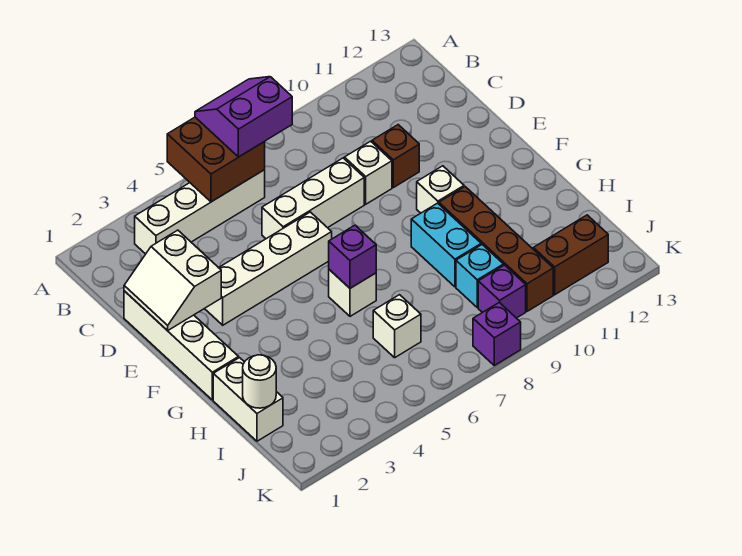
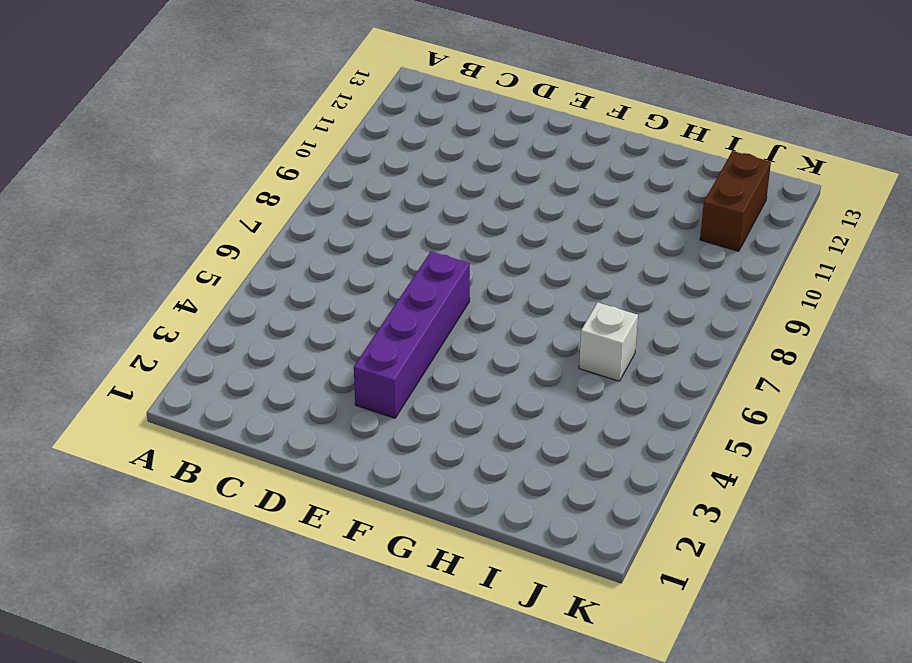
purple 1x4 brick [354,251,470,418] -> white 1x4 brick [205,212,332,325]
none -> white 1x4 brick [135,170,265,254]
none -> white 1x4 brick [124,291,239,400]
none -> white 1x3 brick [262,158,364,239]

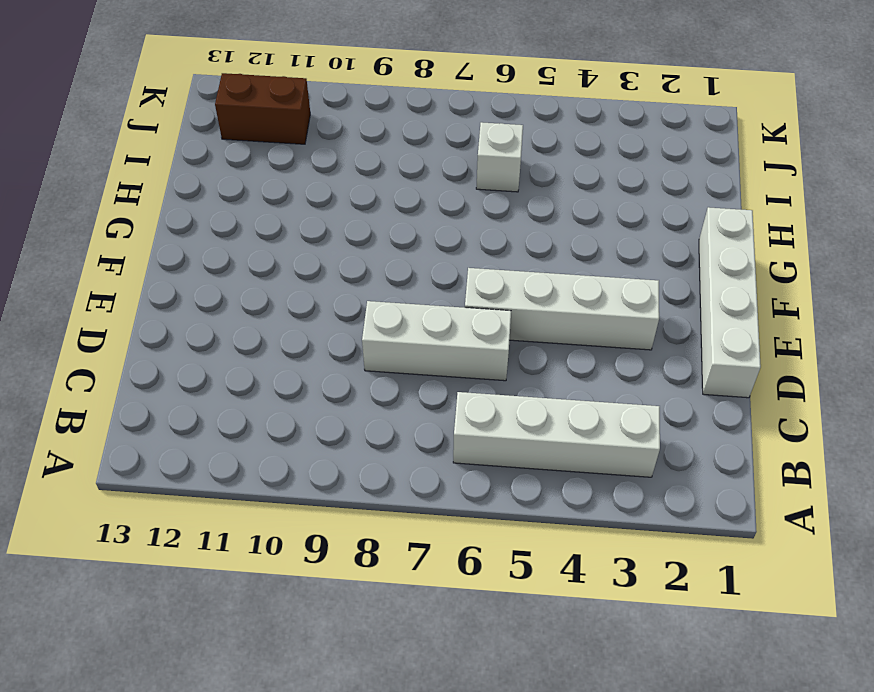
none -> white 1x1 brick [344,141,392,204]
none -> brown 1x1 brick [372,125,419,188]
none -> white 1x1 brick [417,166,464,213]

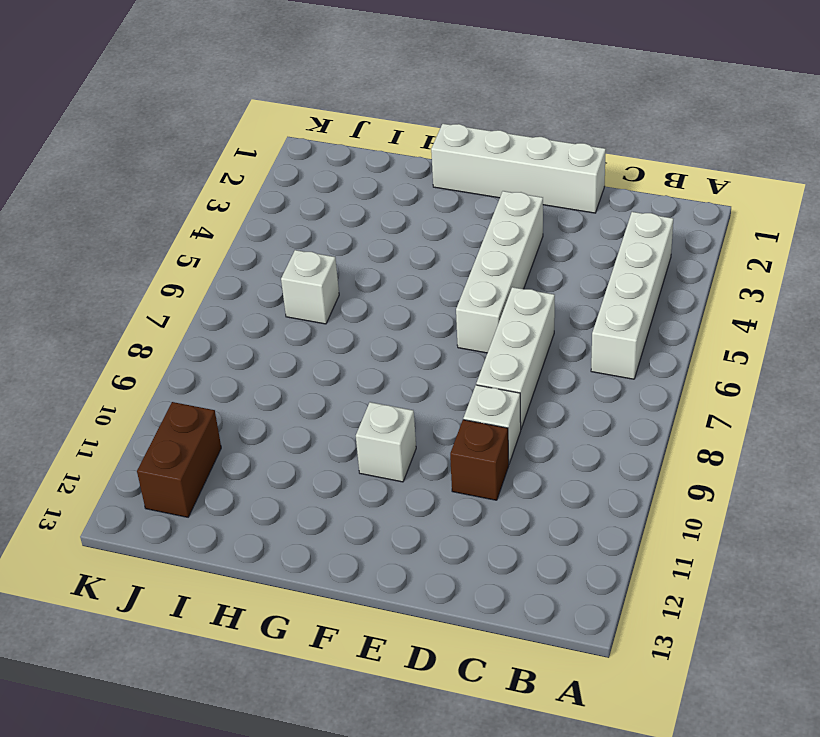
none -> white 1x1 brick [329,270,376,316]
none -> cyan 1x2 brick [411,203,481,287]
none -> brown 1x4 brick [439,187,553,311]

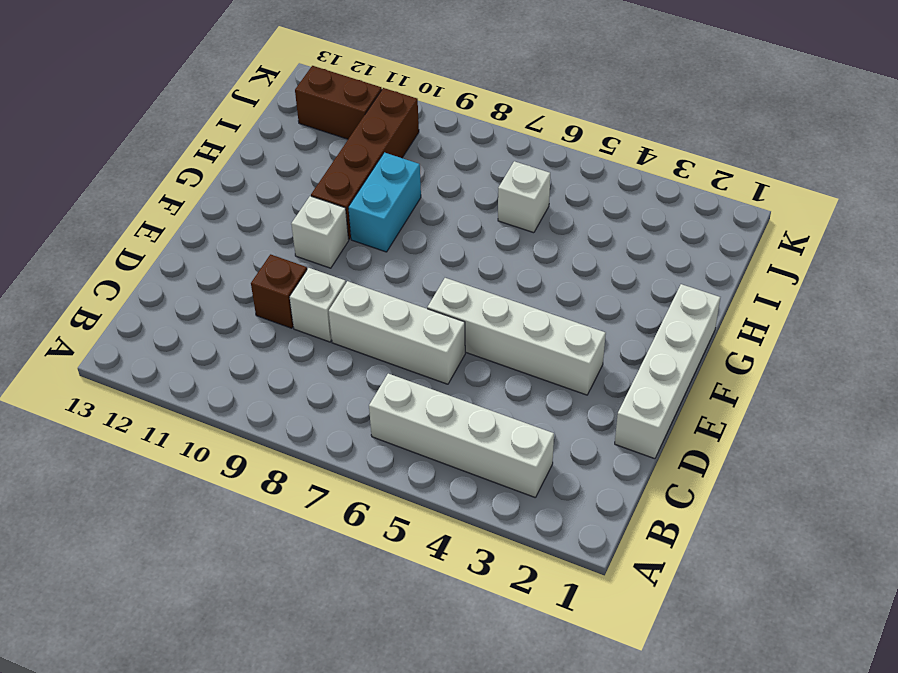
none -> white 1x1 brick [329,270,376,316]
none -> white 1x2 brick [213,358,283,441]
none -> cyan 1x1 brick [456,245,503,307]

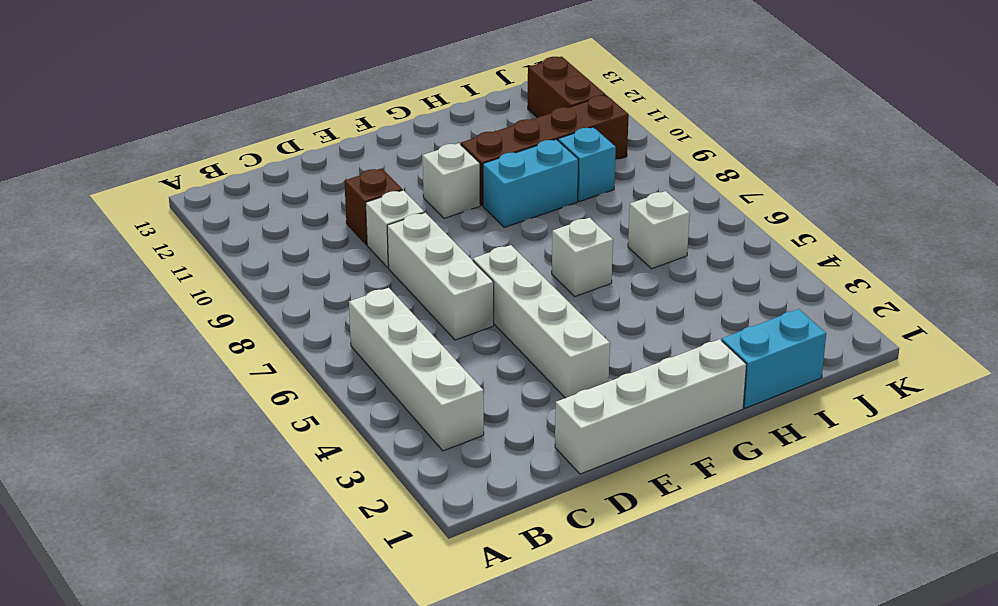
cyan 1x2 brick [722,309,826,408] -> white 1x2 brick [213,358,283,441]
none -> purple 1x1 brick [478,265,526,318]
none -> purple 1x1 brick [473,303,521,365]
none -> brown 2x2 brick [167,117,265,202]

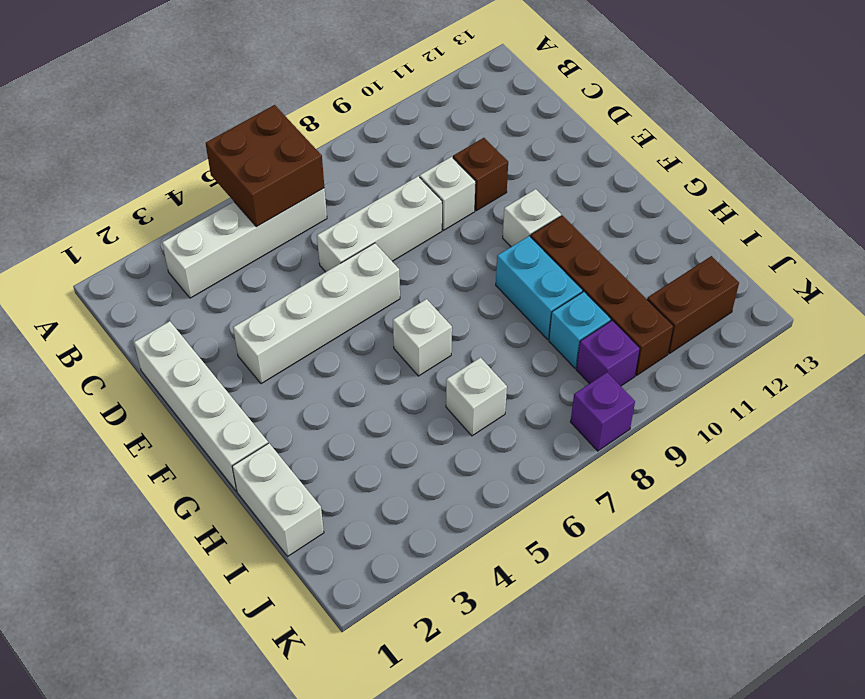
none -> white 2x2 slope [124,230,221,331]
none -> purple 1x1 brick [329,225,376,288]
none -> white 1x1 round brick [243,355,276,408]

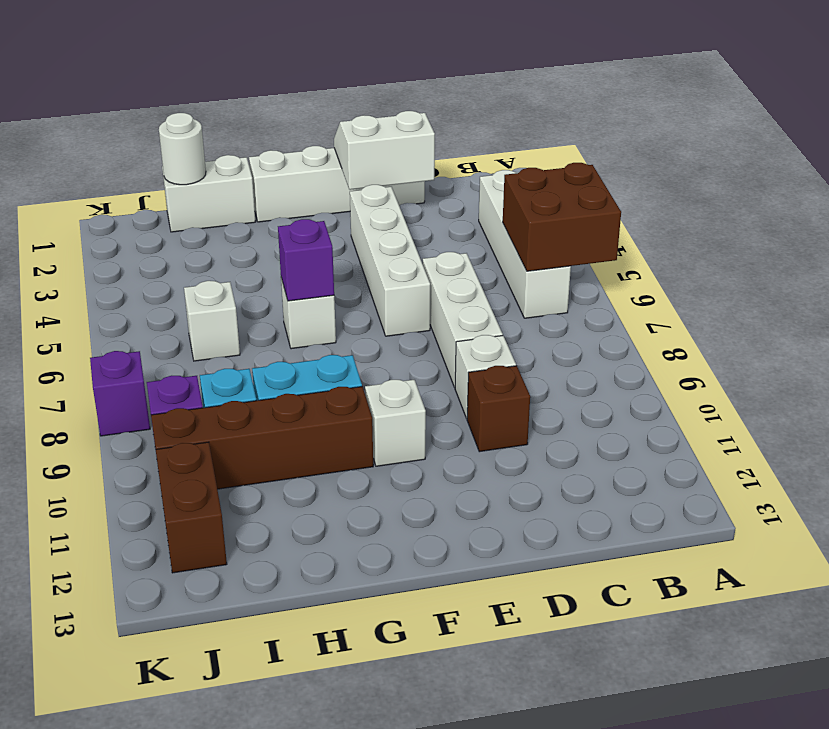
none -> purple 2x2 slope [195,77,292,157]

